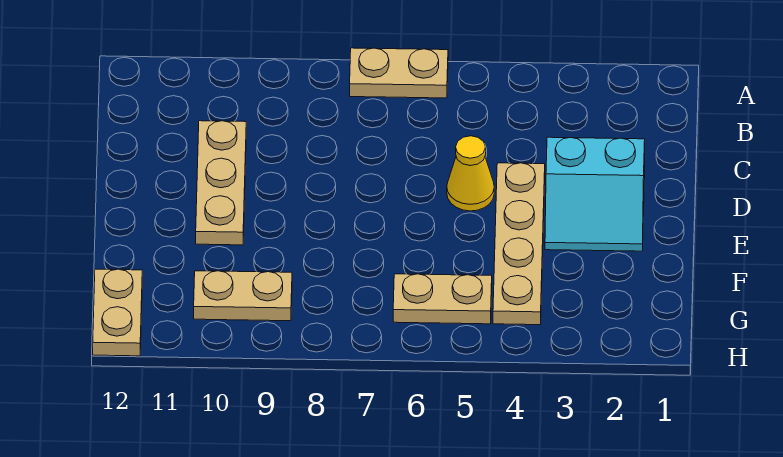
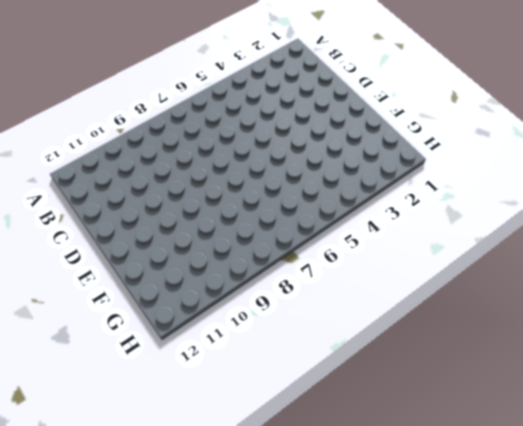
none -> tan 1x2 plate [350,48,448,98]
none -> tan 1x3 plate [196,121,246,245]

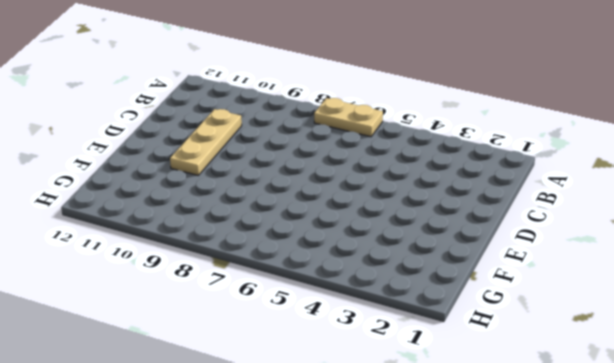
none -> cyan 2x2 slope [545,137,645,251]
none -> tan 1x4 plate [493,163,545,325]

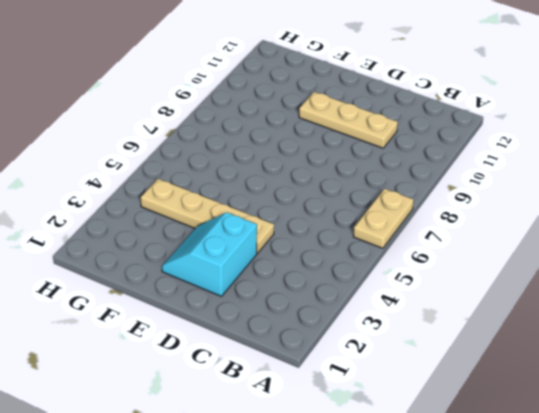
none -> yellow 1x1 cone [447,136,494,211]
none -> tan 1x2 plate [393,274,492,324]

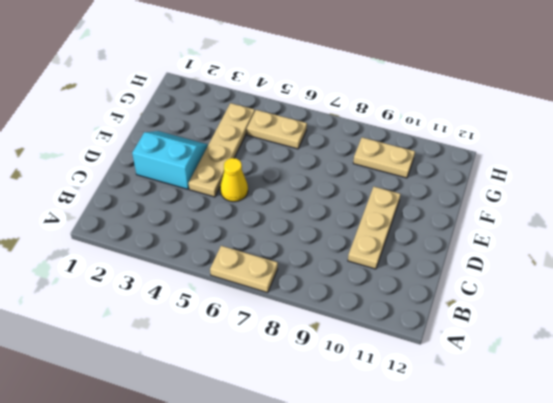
none -> tan 1x2 plate [93,269,142,356]

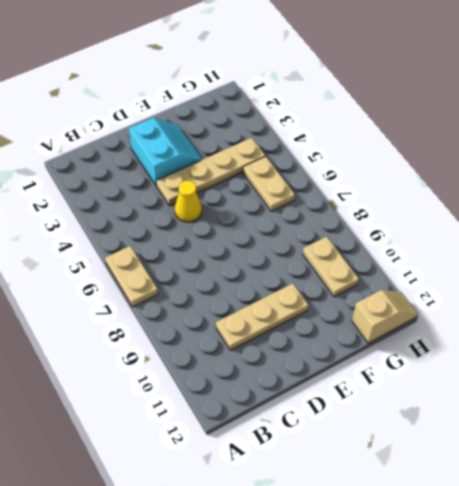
tan 1x2 slope [352,290,418,343] -> tan 1x2 plate [93,269,142,356]

